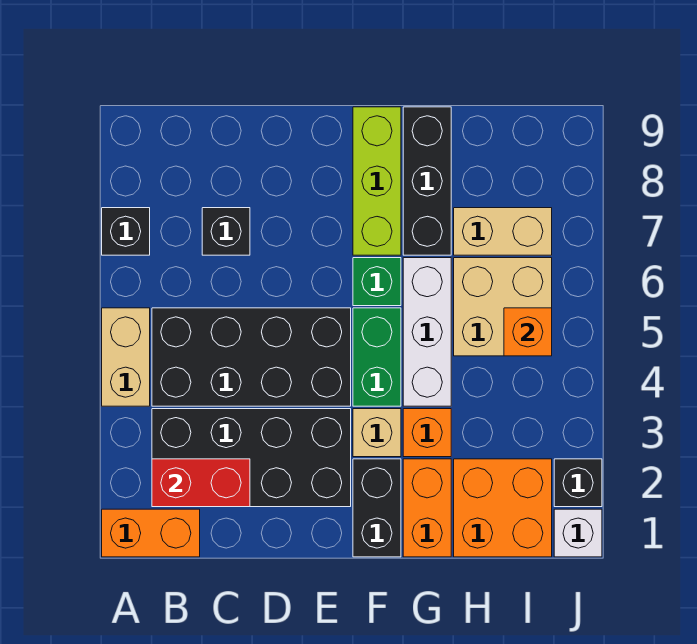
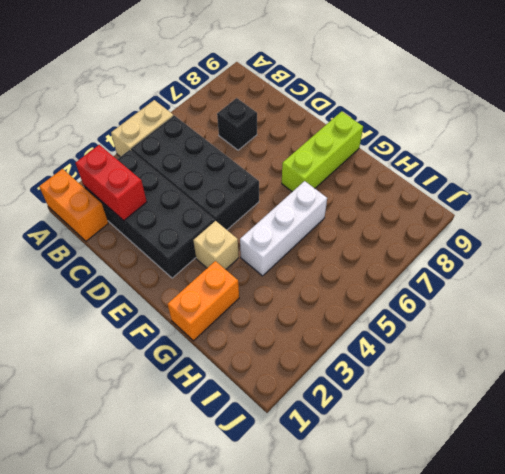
none -> black 1x1 brick [102,208,150,255]
none -> black 1x2 brick [353,459,401,557]
none -> green 1x2 brick [353,308,401,406]

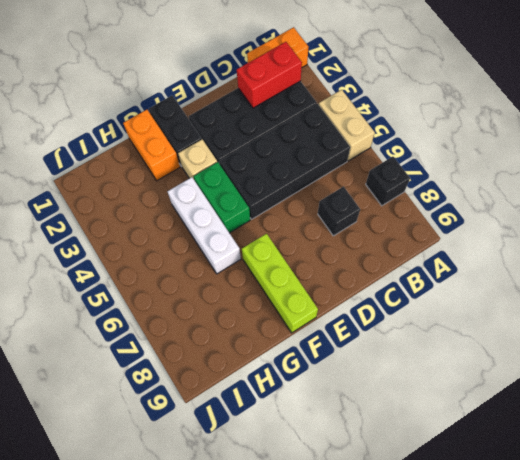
none -> green 1x1 brick [353,258,401,306]
none -> orange 1x1 brick [403,409,451,457]
none -> black 1x3 brick [403,107,451,255]

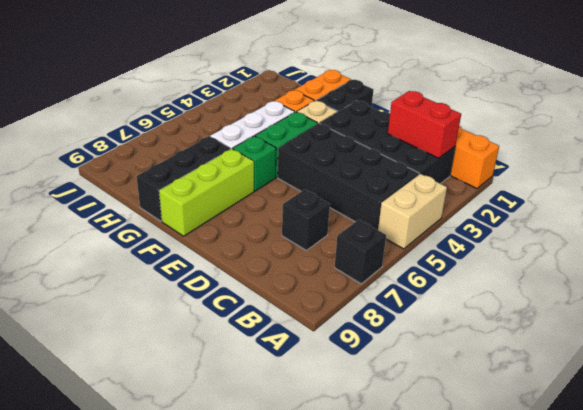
none -> orange 2x2 brick [454,459,552,557]
none -> tan 2x2 brick [454,258,552,356]
none -> tan 1x2 brick [454,208,552,255]

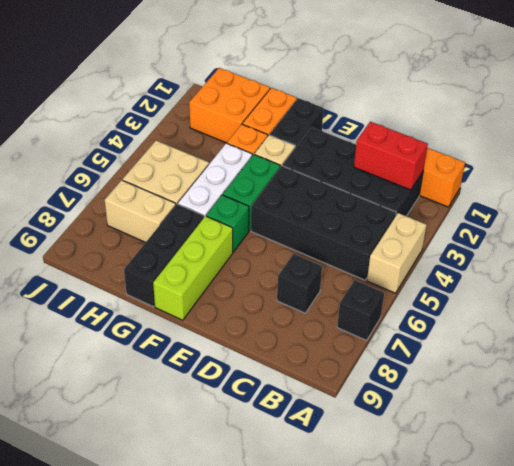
none -> white 1x1 brick [554,509,602,557]
none -> black 1x1 brick [554,459,602,507]
none -> orange 1x1 brick [504,308,552,356]

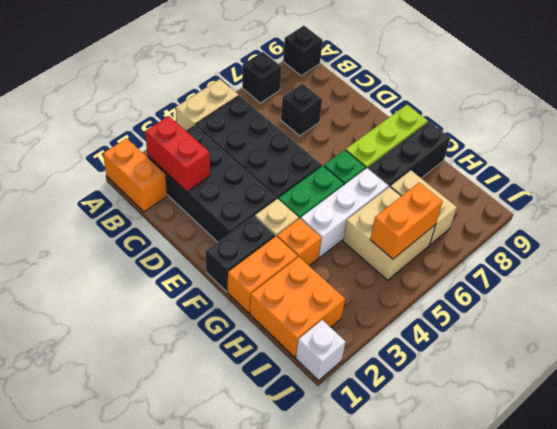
black 1x1 brick [283,26,323,76] -> black 1x1 brick moved to [554,459,602,507]
orange 1x2 brick [370,183,443,259] -> orange 1x1 brick [504,308,552,356]

